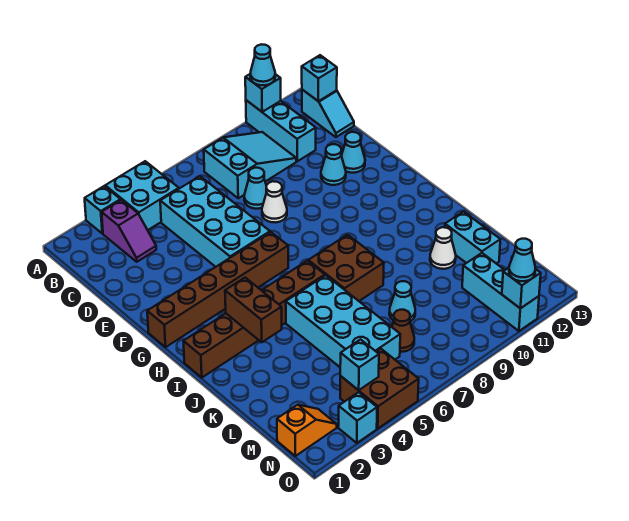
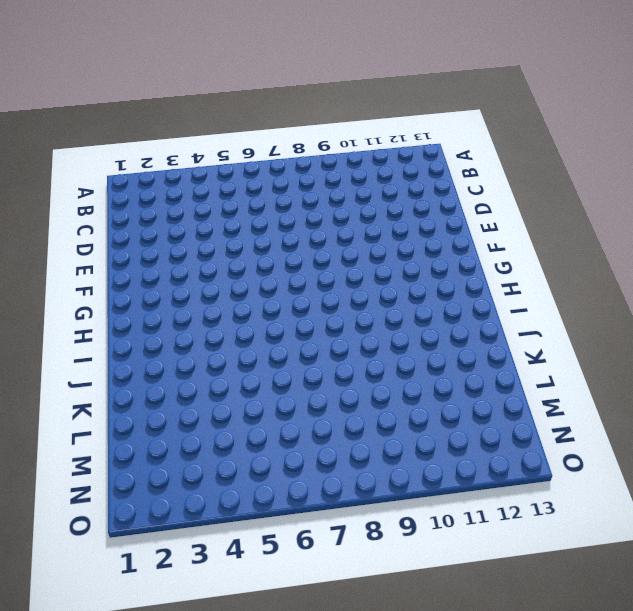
none -> cyan 1x1 brick [85,186,121,234]
none -> cyan 2x2 brick [105,161,179,230]
none -> cyan 1x3 brick [246,100,316,161]
none -> purple 1x2 slope [102,200,156,262]

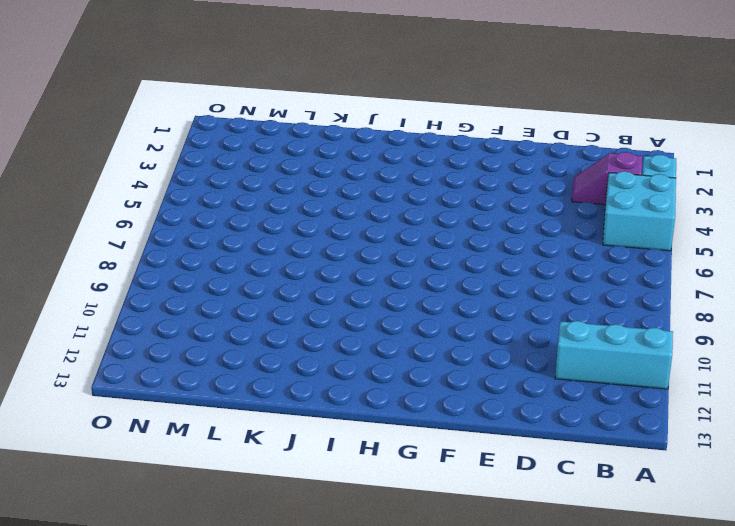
none -> cyan 2x3 slope [204,132,296,198]
none -> cyan 1x2 slope [302,90,354,137]
none -> cyan 2x4 brick [160,176,270,267]
none -> cyan 1x1 cone [244,168,267,209]

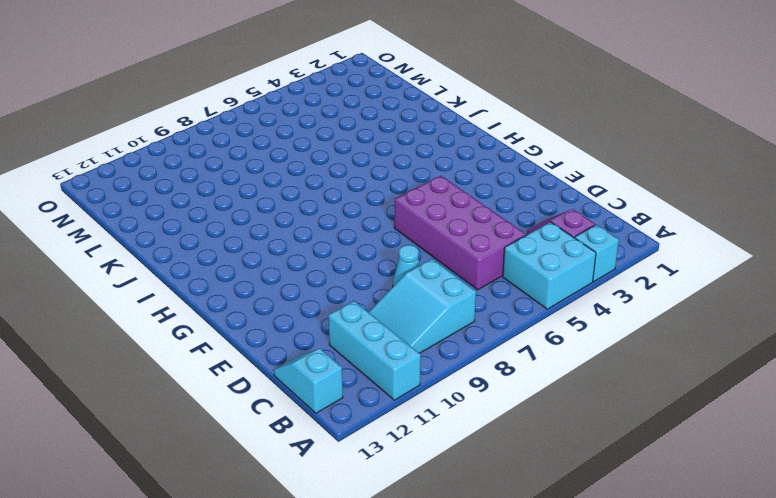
purple 2x4 brick [394,176,526,290] -> cyan 2x4 brick [160,176,270,267]
none -> white 1x1 cone [262,181,287,223]
none -> cyan 1x1 cone [321,144,346,185]
none -> cyan 1x1 cone [341,132,365,173]
none -> brown 1x6 brick [147,232,288,347]

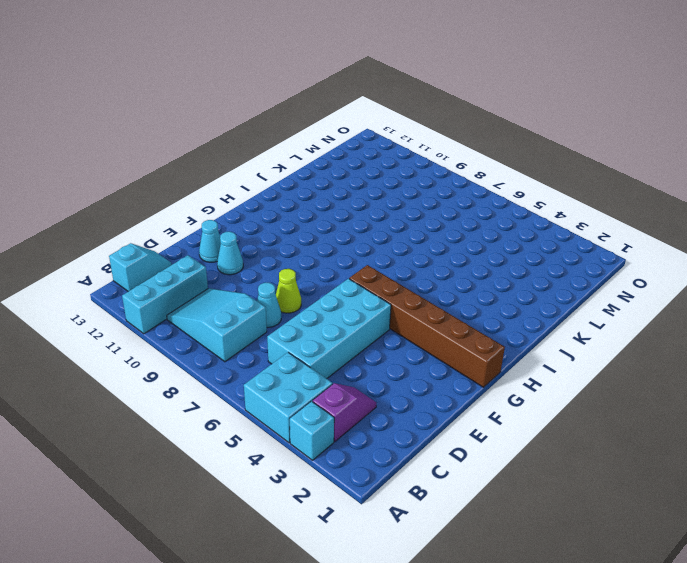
lime 1x1 cone [276,269,301,313] -> white 1x1 cone [262,181,287,223]
none -> brown 1x6 brick [183,261,325,377]
none -> brown 2x2 brick [308,235,384,301]
none -> cyan 2x4 brick [286,275,400,367]
none -> white 1x1 cone [430,227,456,269]

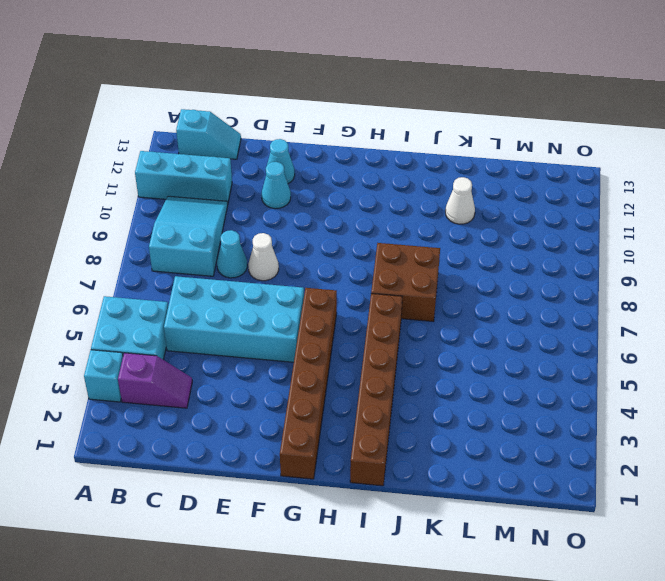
none -> cyan 2x4 brick [286,275,400,367]
none -> cyan 1x2 brick [445,212,500,264]
none -> cyan 1x1 cone [389,281,415,321]
none -> brown 1x1 cone [392,310,414,352]

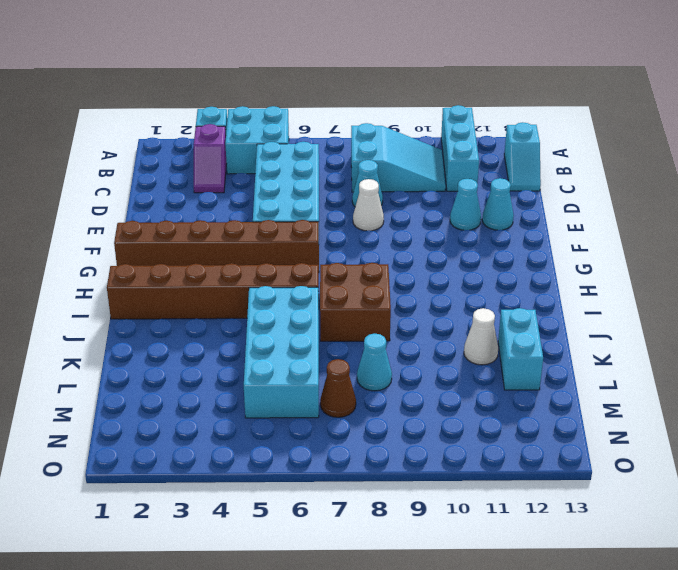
none -> cyan 1x3 brick [462,253,539,331]
none -> orange 1x2 slope [277,405,337,456]
none -> brown 2x2 brick [340,349,419,428]
none -> cyan 1x1 brick [338,392,377,443]

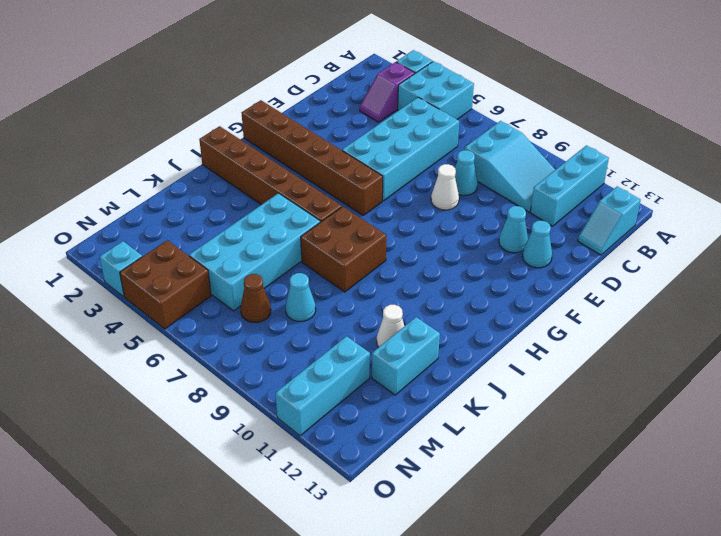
none -> orange 1x2 slope [277,405,337,456]
none -> cyan 1x1 brick [245,74,281,112]
none -> cyan 1x1 brick [302,55,337,101]
none -> brown 1x2 brick [225,278,282,342]

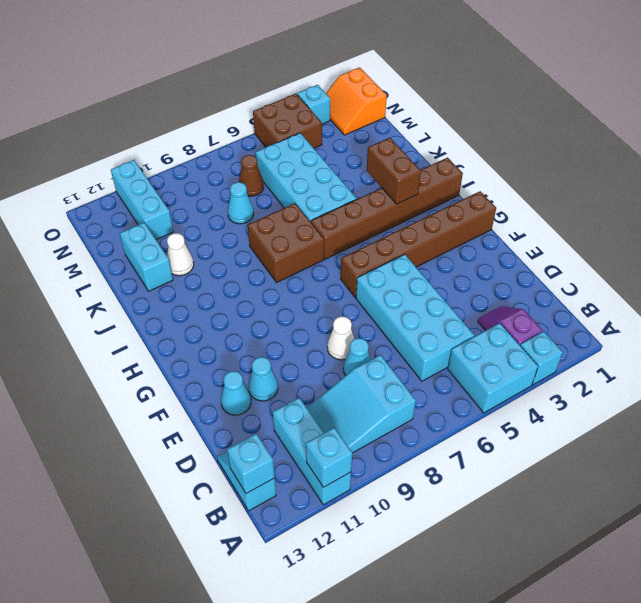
orange 2x2 slope [326,67,387,135] -> orange 1x2 slope [277,405,337,456]
none -> cyan 1x1 brick [340,340,379,390]
none -> cyan 1x1 brick [502,268,541,308]
none -> cyan 1x1 cone [250,44,275,85]
none -> cyan 1x1 cone [509,239,535,281]

